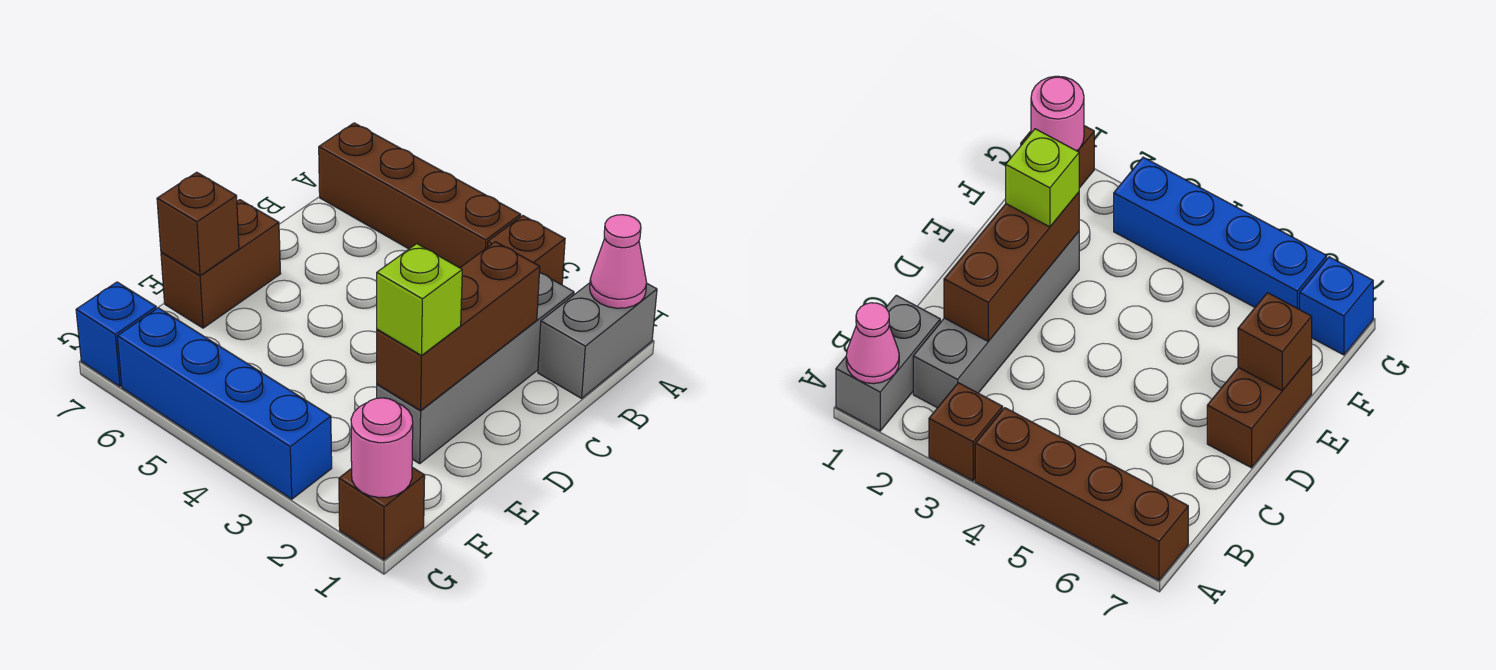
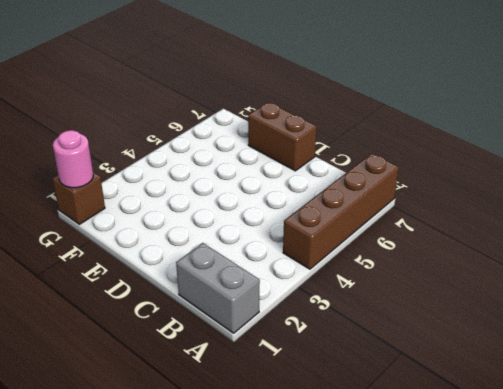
none -> brown 1x1 brick [488,216,565,285]
none -> grey 1x4 brick [377,272,574,463]
none -> blue 1x4 brick [117,308,332,499]

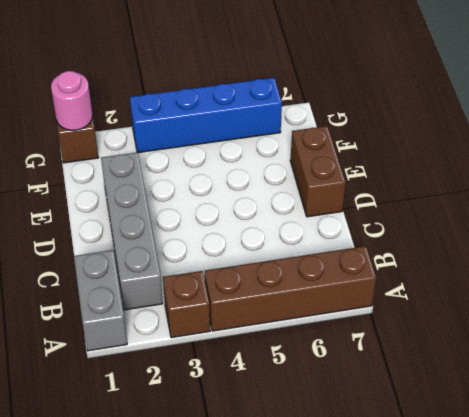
none -> blue 1x1 brick [76,282,156,386]
none -> pink 1x1 cone [590,215,647,308]
none -> brown 1x3 brick [377,242,540,411]

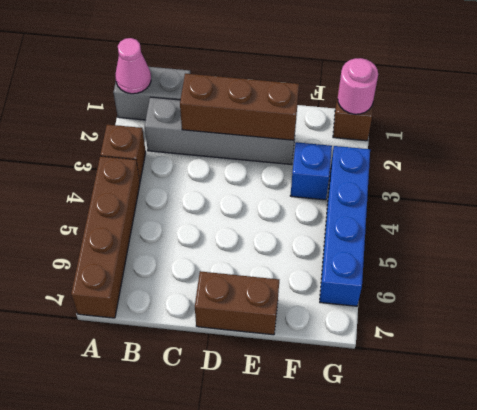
blue 1x1 brick [290,142,332,200] -> blue 1x1 brick moved to [76,282,156,386]
none -> brown 1x1 brick [157,172,239,276]
none -> lime 1x1 brick [377,244,462,356]

